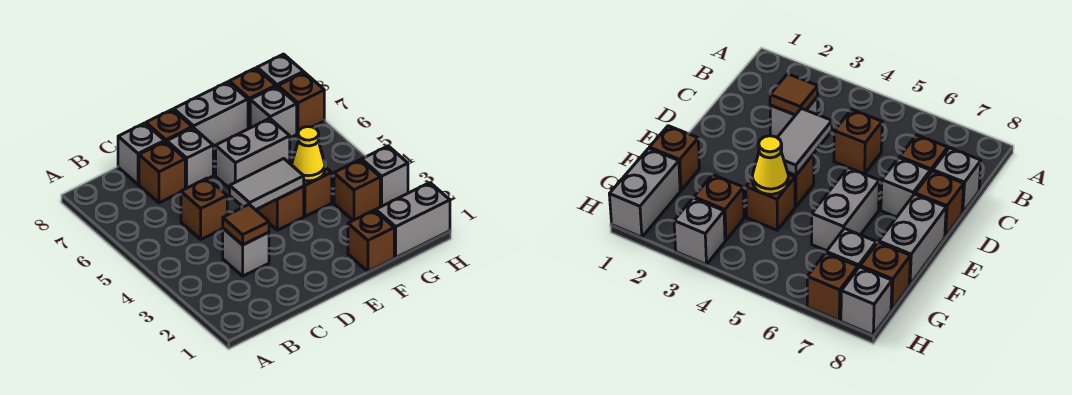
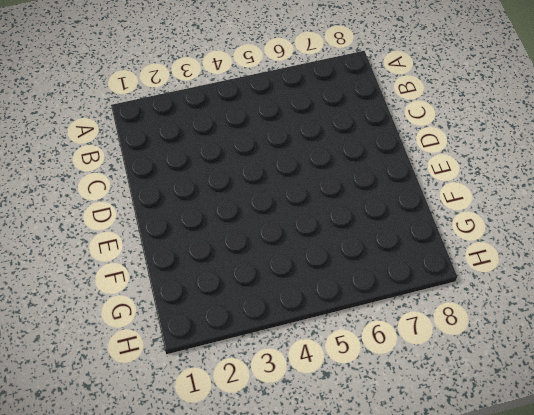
none -> grey 1x1 brick [223,228,269,276]
none -> brown 1x1 brick [181,178,227,239]
none -> brown 1x1 brick [139,142,185,203]

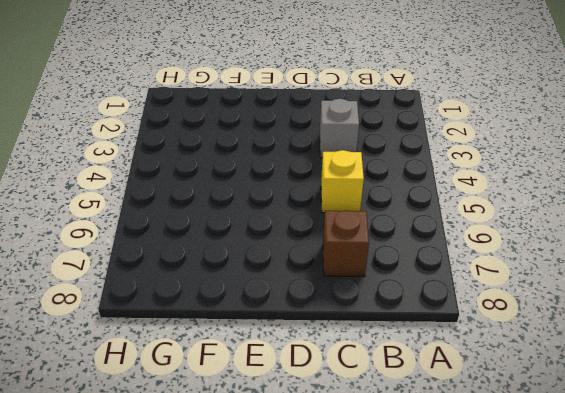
yellow 1x1 brick [321,150,364,213] -> brown 1x1 brick [181,178,227,239]
none -> grey 1x1 brick [118,123,165,184]
none -> grey 1x1 brick [167,128,213,188]
none -> brown 1x1 brick [146,109,192,142]

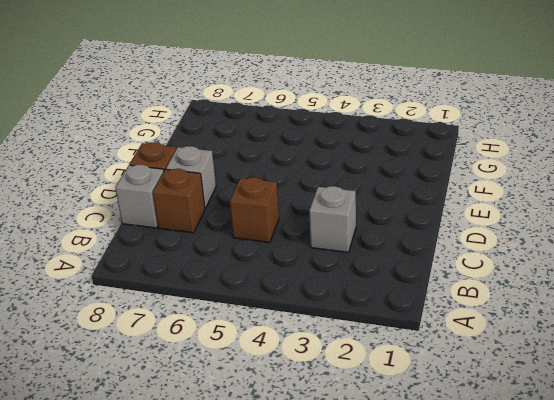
none -> brown 1x1 brick [257,186,304,230]
none -> grey 1x2 brick [216,118,290,189]
none -> grey 1x2 brick [174,82,248,147]

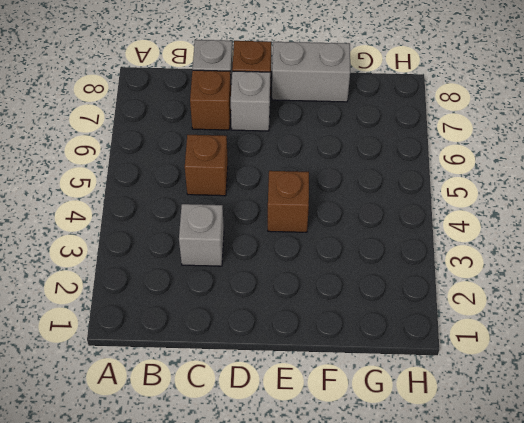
none -> grey 1x2 brick [216,118,290,189]
none -> brown 1x1 brick [348,210,394,271]
none -> brown 1x1 brick [304,167,332,216]

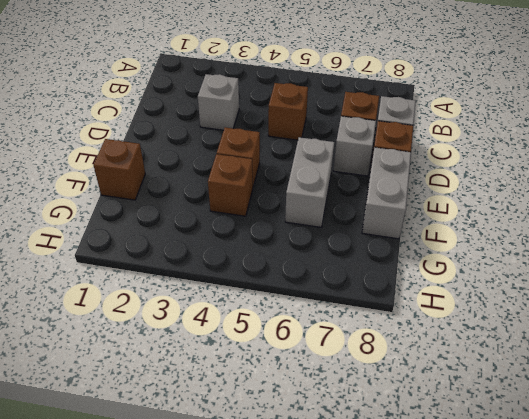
none -> grey 1x2 brick [375,183,450,257]
none -> brown 1x1 brick [334,160,380,220]
none -> grey 1x1 brick [250,86,297,138]

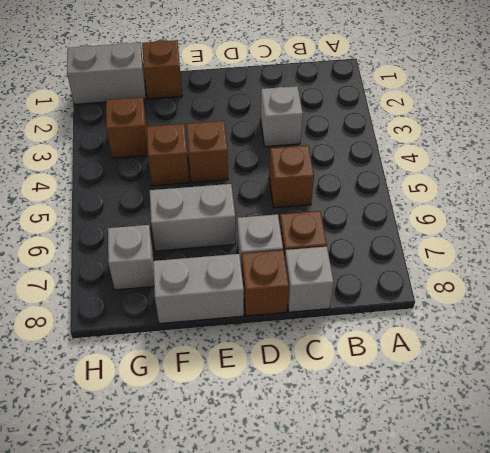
none -> brown 1x1 brick [229,68,276,129]
none -> grey 1x1 brick [362,146,408,207]
none -> brown 1x1 brick [278,73,324,134]

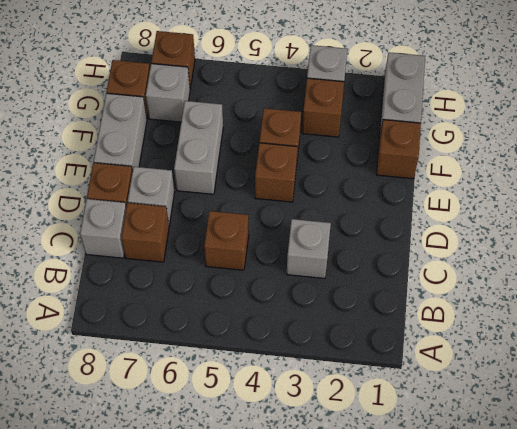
none -> grey 1x1 brick [257,54,304,87]
none -> brown 1x1 tile [223,205,269,245]
none -> grey 1x2 tile [230,159,304,210]

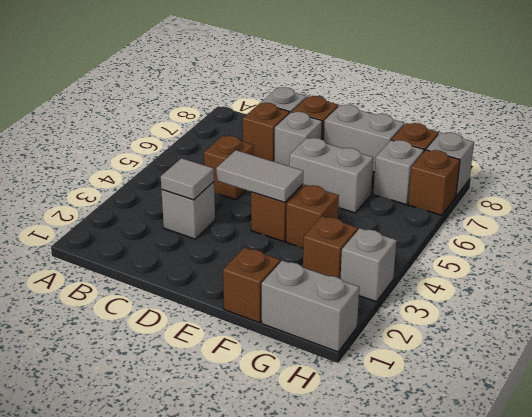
grey 1x1 tile [161,158,214,200] -> brown 1x1 tile [223,205,269,245]
none -> yellow 1x1 cone [292,127,325,181]

